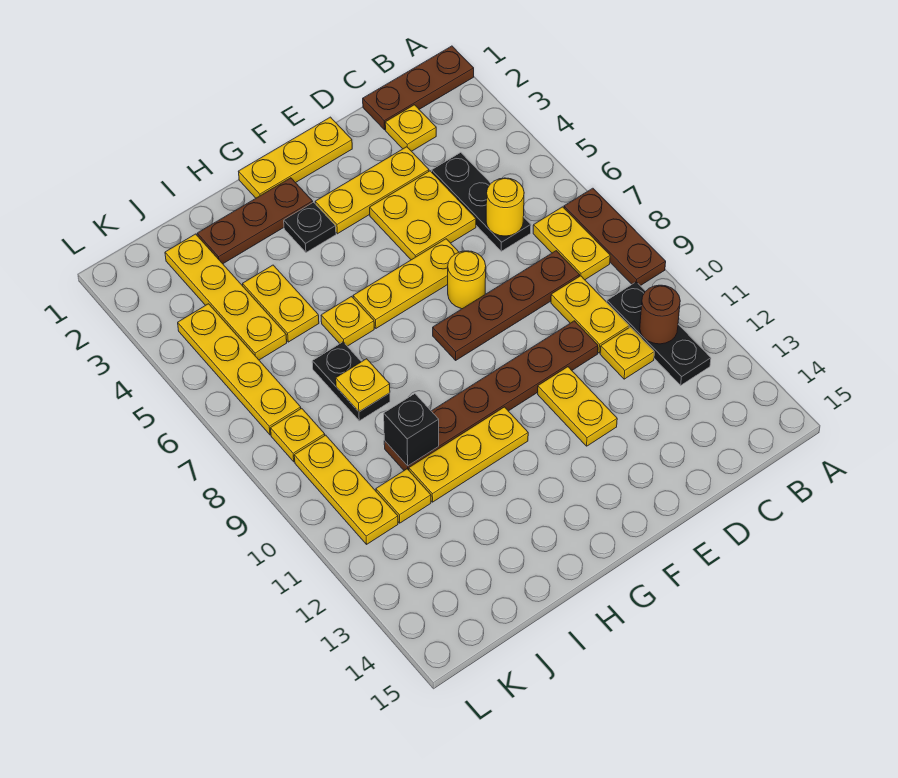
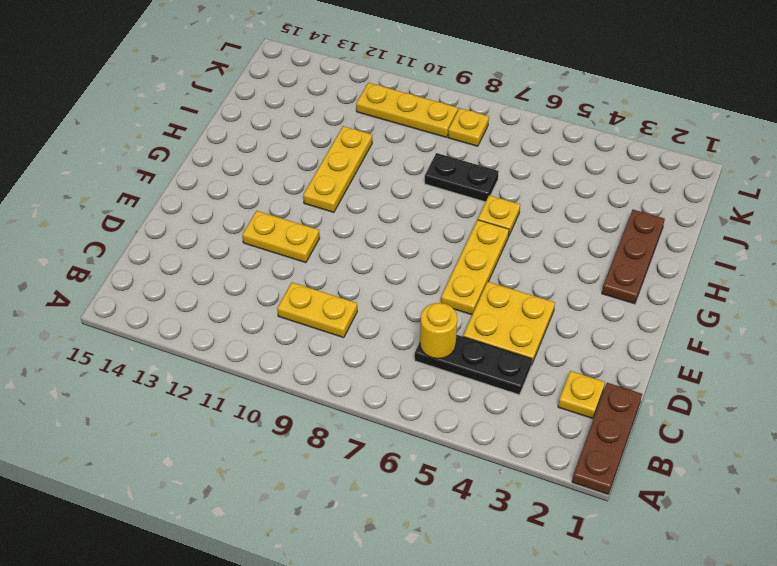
none -> brown 1x3 plate [564,188,666,286]
none -> yellow 1x2 plate [533,207,610,280]
none -> black 1x3 plate [607,282,711,385]
none -> brown 1x4 plate [433,251,580,360]

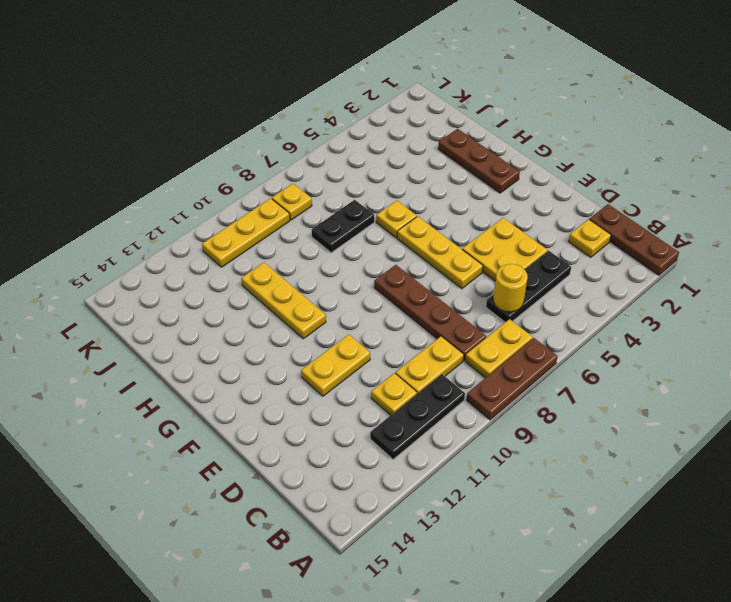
none -> yellow 1x3 plate [315,147,429,234]
none -> brown 1x6 plate [384,321,598,470]
none -> yellow 1x3 plate [238,117,352,198]
none -> yellow 1x1 round brick [448,251,486,309]

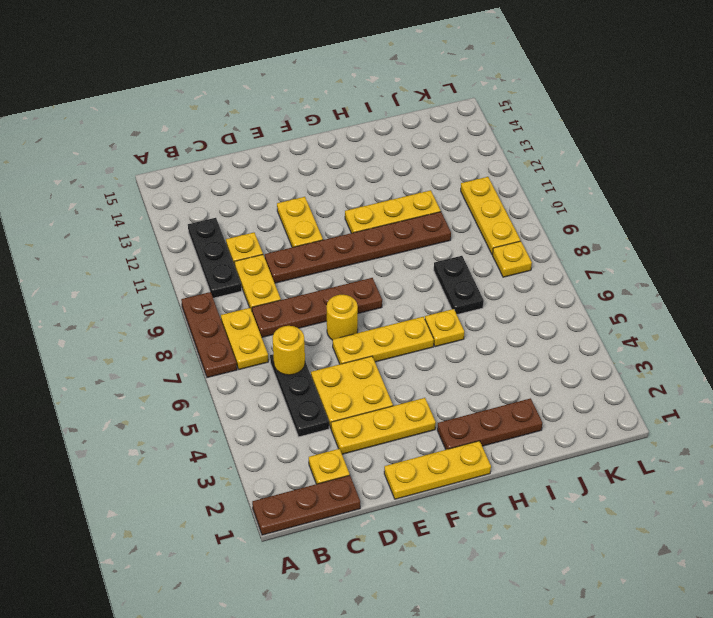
none -> black 1x1 plate [284,202,336,252]
none -> yellow 1x2 plate [243,265,319,342]
none -> yellow 1x4 plate [165,234,287,360]
none -> yellow 1x1 plate [376,469,431,523]

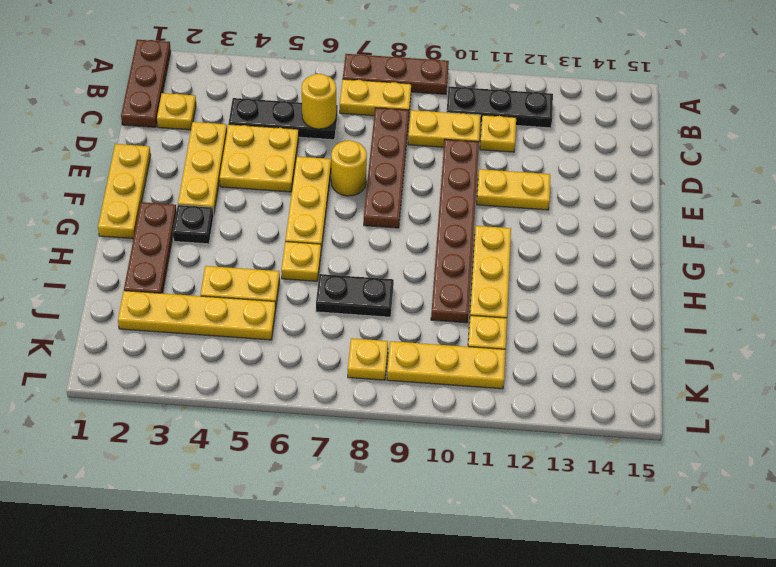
none -> yellow 1x4 plate [178,304,301,435]
none -> brown 1x1 round brick [640,285,680,344]
none -> yellow 1x1 plate [336,359,390,412]
none -> black 1x1 brick [384,394,439,466]

